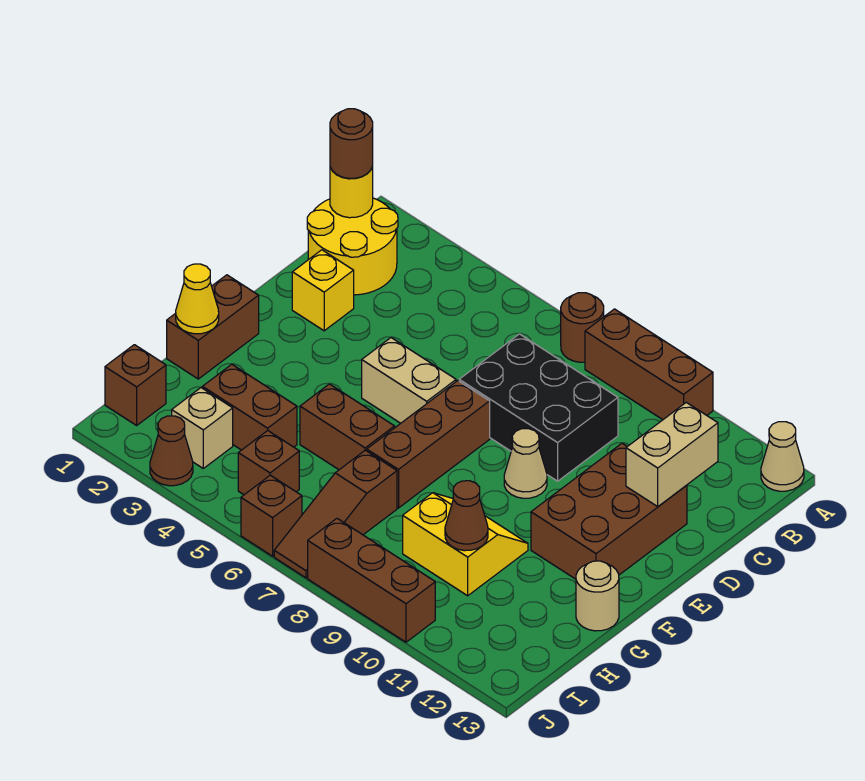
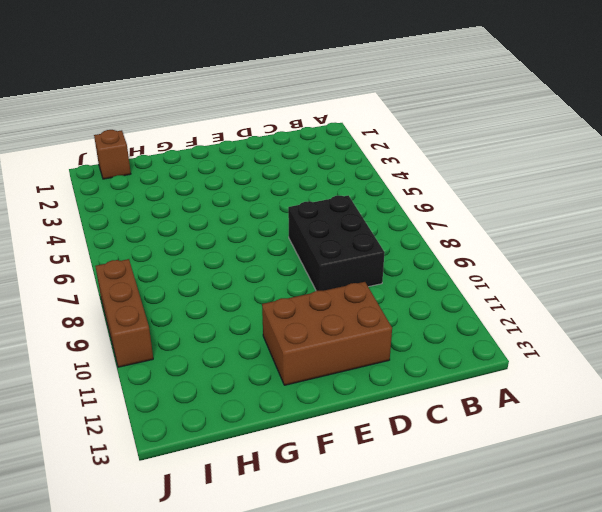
none -> brown 1x1 round brick [561,293,604,362]
none -> brown 1x3 brick [585,309,713,420]
none -> tan 1x1 cone [761,422,804,491]

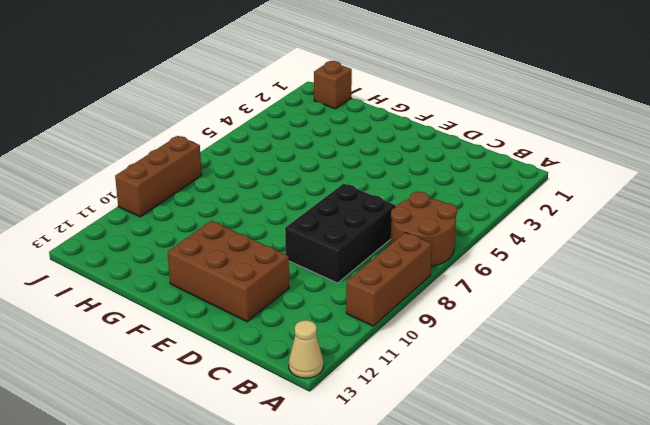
brown 2x2 round brick [390,192,457,266] -> brown 1x1 round brick [561,293,604,362]
none -> yellow 2x2 round brick [307,198,398,295]
none -> yellow 1x1 brick [292,250,354,331]
none -> tan 1x2 brick [362,338,456,423]

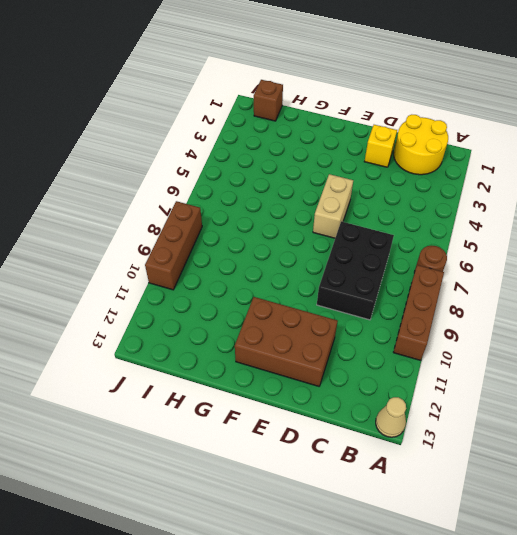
none -> brown 1x3 brick [367,381,490,508]
none -> tan 1x1 cone [504,429,547,498]
none -> brown 1x2 brick [167,275,259,379]

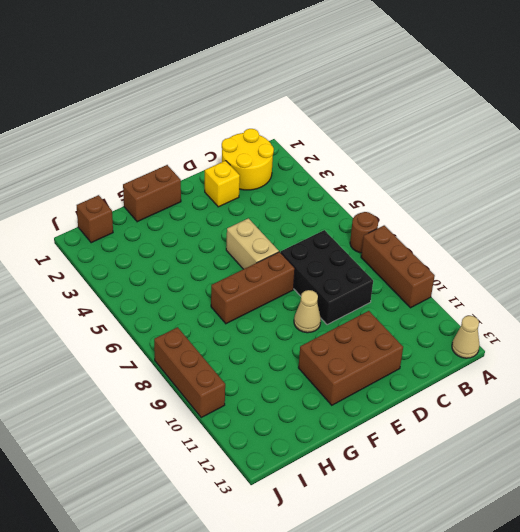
none -> brown 1x2 brick [300,384,394,470]
none -> yellow 2x2 slope [403,493,528,596]
none -> tan 1x1 round brick [576,561,619,631]

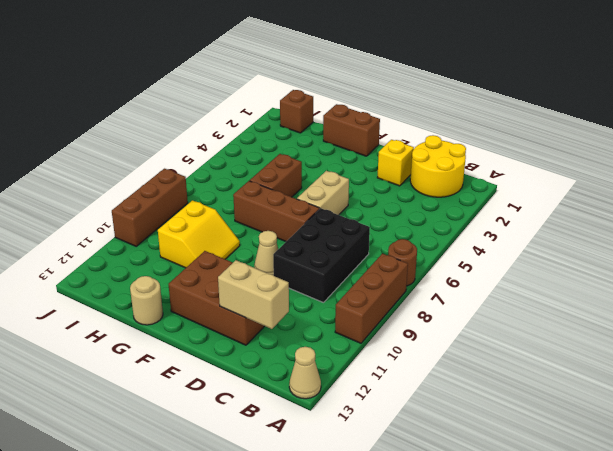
none -> brown 1x2 brick [202,364,297,450]
none -> brown 1x3 slope [274,450,397,578]
none -> tan 1x1 brick [172,388,233,468]

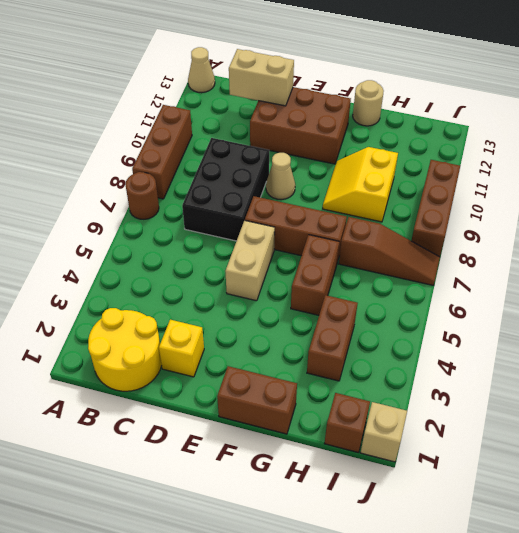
tan 1x1 brick [361,402,407,462] -> tan 1x1 brick moved to [172,388,233,468]
none -> brown 1x1 brick [238,431,299,495]
none -> brown 1x1 cone [150,416,193,486]
none -> brown 1x1 brick [241,475,302,556]

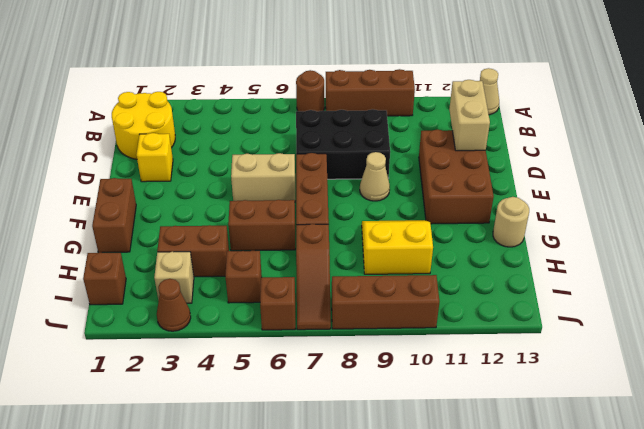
none -> yellow 1x1 round brick [330,167,373,218]
none -> yellow 1x1 cone [176,264,219,334]
none -> brown 1x1 cone [445,481,488,551]

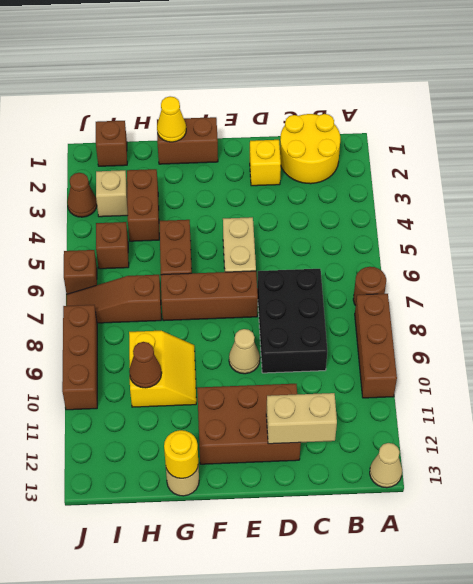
yellow 1x1 round brick [164,430,198,478] -> yellow 1x1 round brick moved to [330,167,373,218]
none -> brown 1x1 round brick [330,109,373,178]

